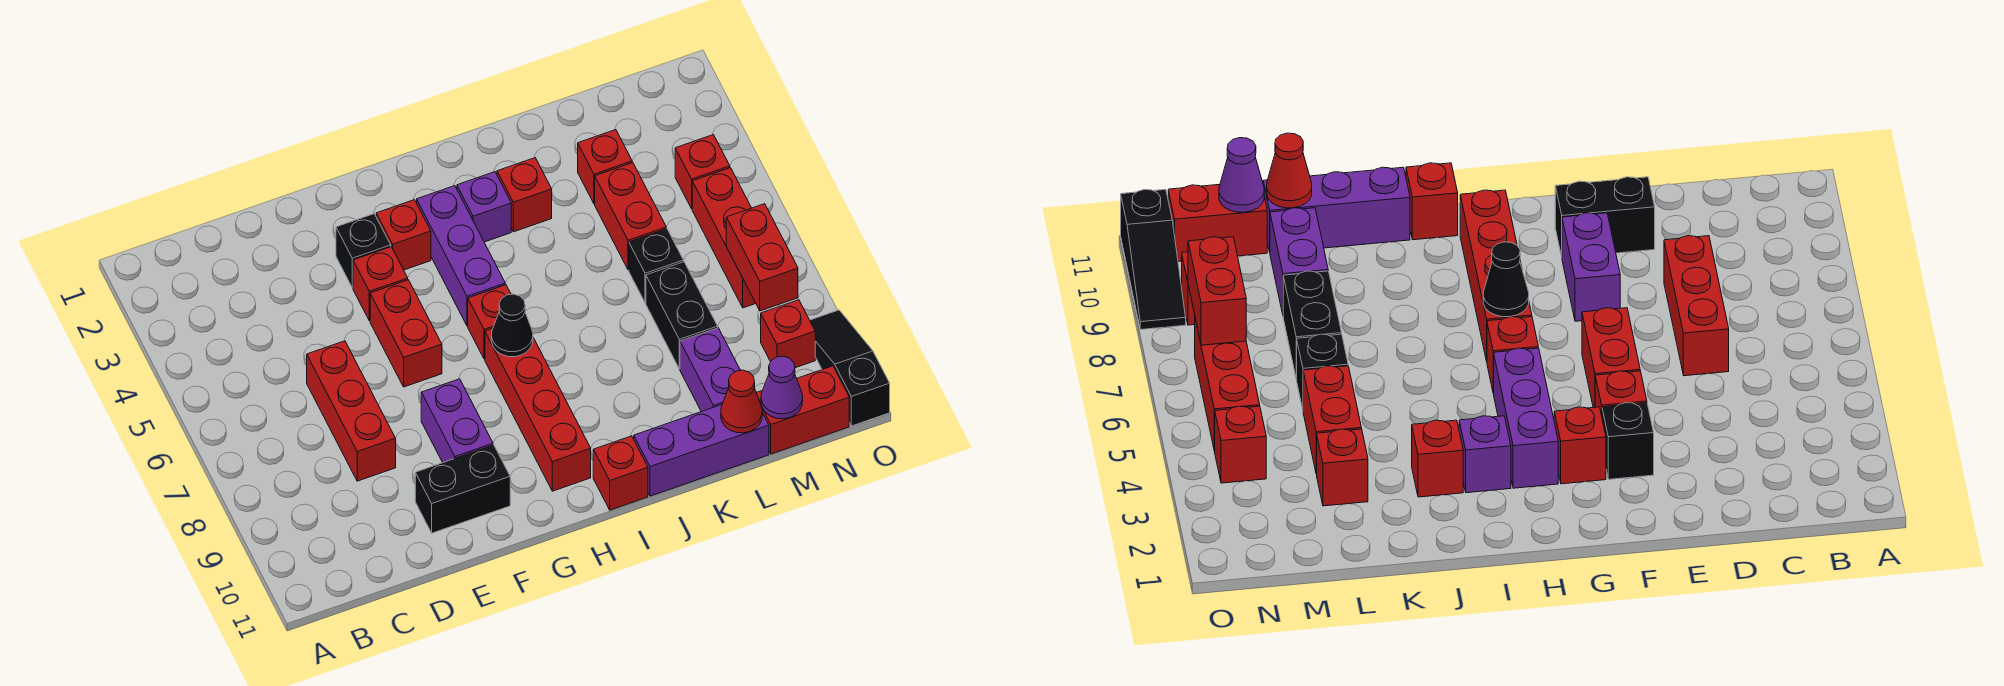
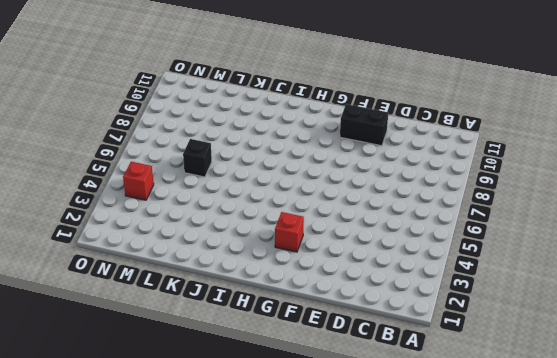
none -> red 1x3 brick [307,341,396,481]
none -> black 1x1 brick [336,214,391,288]
none -> red 1x1 brick [353,247,408,321]

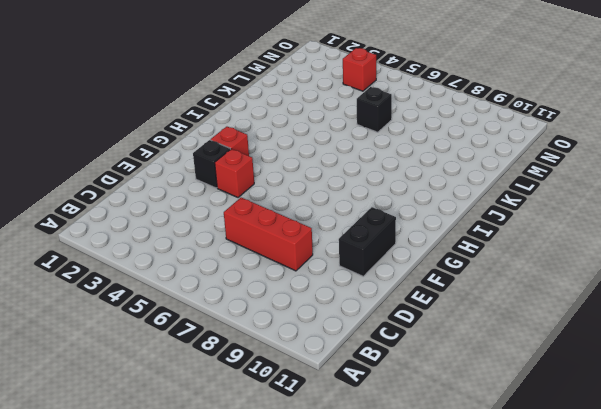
none -> red 1x2 brick [370,280,442,387]
none -> purple 1x2 brick [421,379,493,463]
none -> purple 1x3 brick [417,186,505,326]

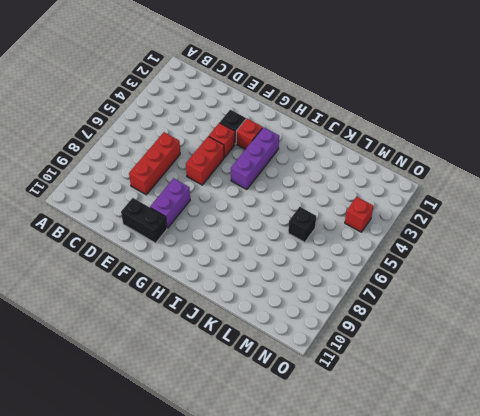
none -> red 1x1 brick [468,285,511,359]
none -> red 1x4 brick [485,328,591,491]
none -> purple 1x1 brick [457,172,511,242]

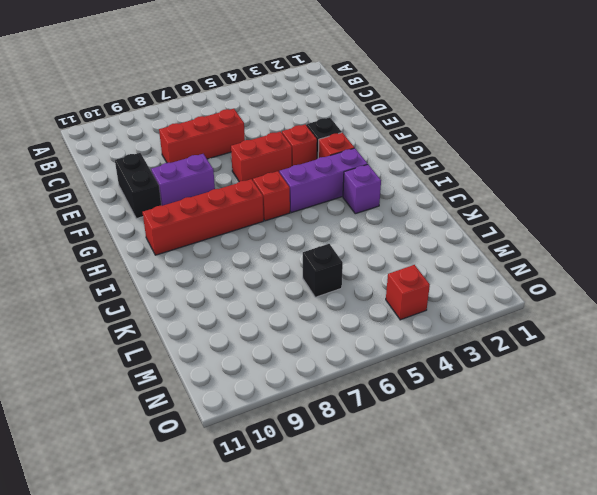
none -> red 1x1 brick [593,436,648,510]
none -> red 1x1 brick [497,158,552,232]
none -> purple 1x3 brick [634,405,769,496]

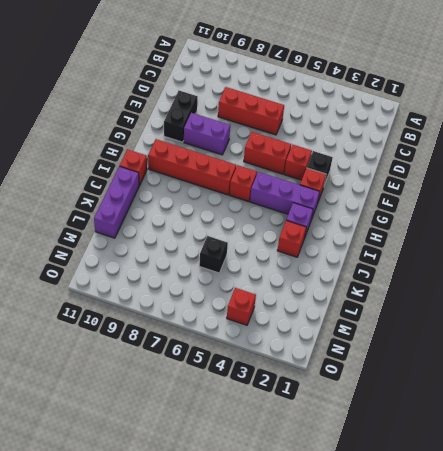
none -> red 1x1 brick [578,130,632,204]
none -> red 1x2 brick [595,163,666,270]
none -> black 1x2 brick [646,262,718,369]

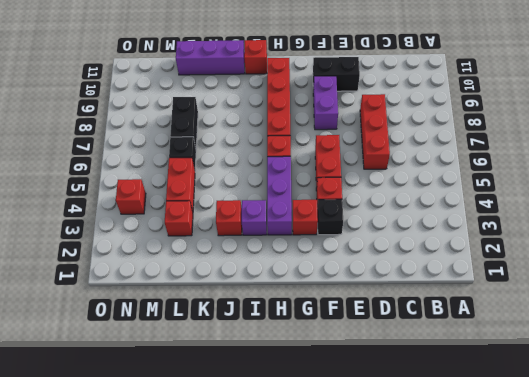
none -> purple 1x2 brick [680,328,741,412]
none -> red 1x2 brick [756,366,849,454]
none -> red 1x3 brick [692,168,756,308]

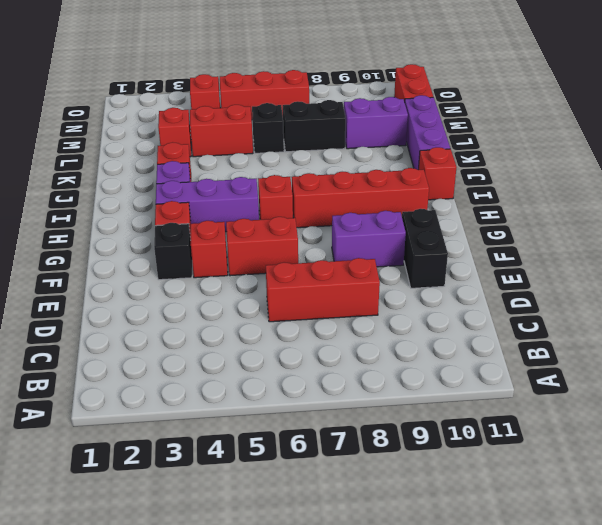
none -> red 1x1 brick [761,300,815,368]
none -> black 1x3 slope [810,310,890,426]
none -> black 1x1 cone [491,294,533,357]

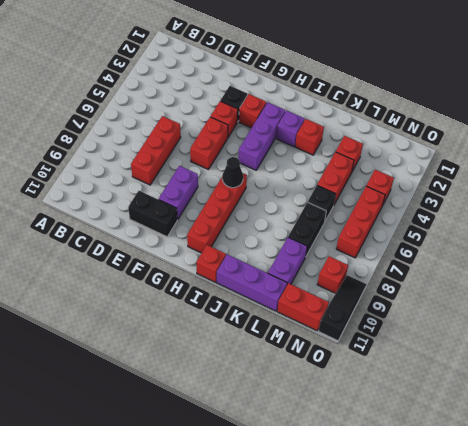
none -> red 1x1 brick [468,285,511,359]
none -> red 1x1 cone [721,370,762,433]
none -> purple 1x1 cone [761,356,803,419]

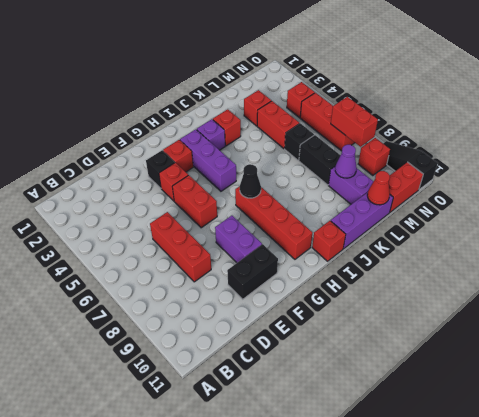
purple 1x1 cone [335,145,357,178] -> purple 1x1 cone moved to [761,356,803,419]
none -> red 1x1 brick [468,285,511,359]

